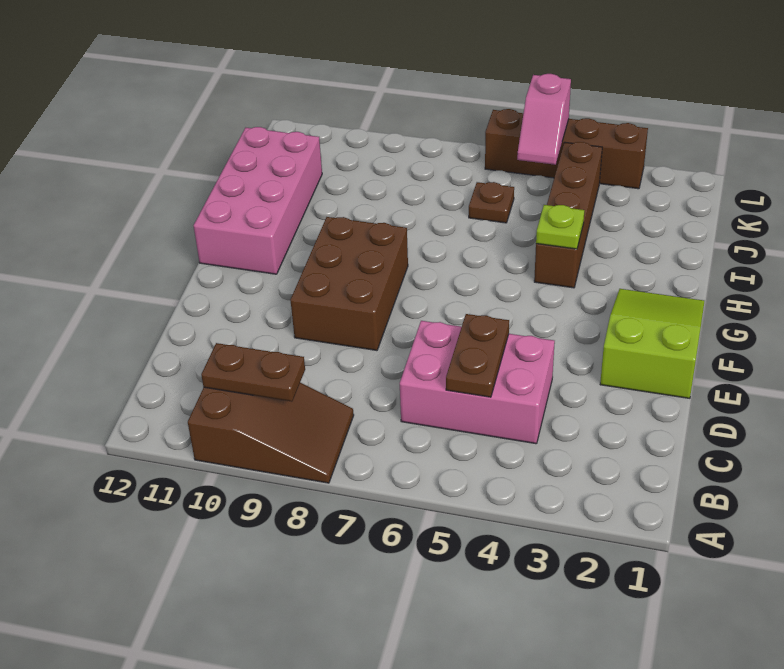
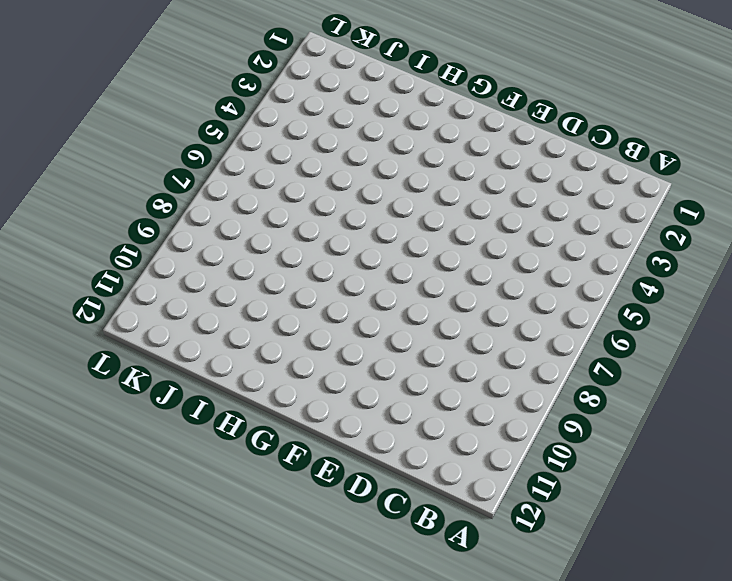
none -> brown 2x3 slope [188,383,354,483]
none -> pink 2x3 brick [400,321,555,444]
none -> lime 2x3 slope [600,289,704,398]

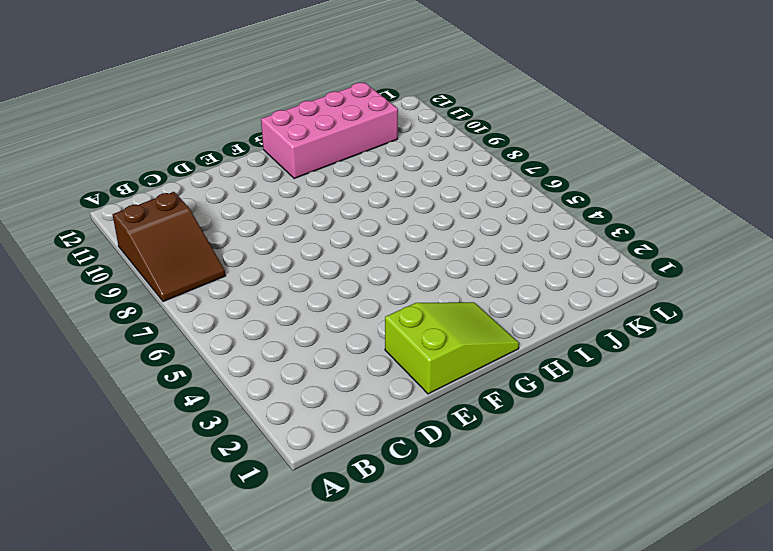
none -> pink 2x3 brick [400,321,555,444]
none -> brown 2x3 brick [290,217,408,350]
none -> brown 1x4 brick [534,142,602,288]

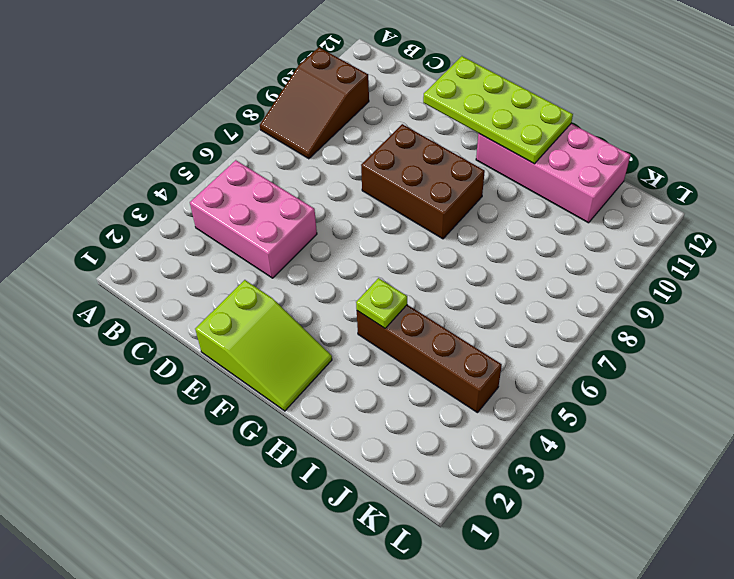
pink 2x3 brick [190,160,317,278] -> pink 2x3 brick turned to [400,321,555,444]
lime 2x4 plate [423,56,573,164] -> none
none -> brown 1x1 plate [469,182,514,223]
none -> brown 1x4 brick [485,109,648,189]
none -> brown 1x2 plate [201,343,305,402]

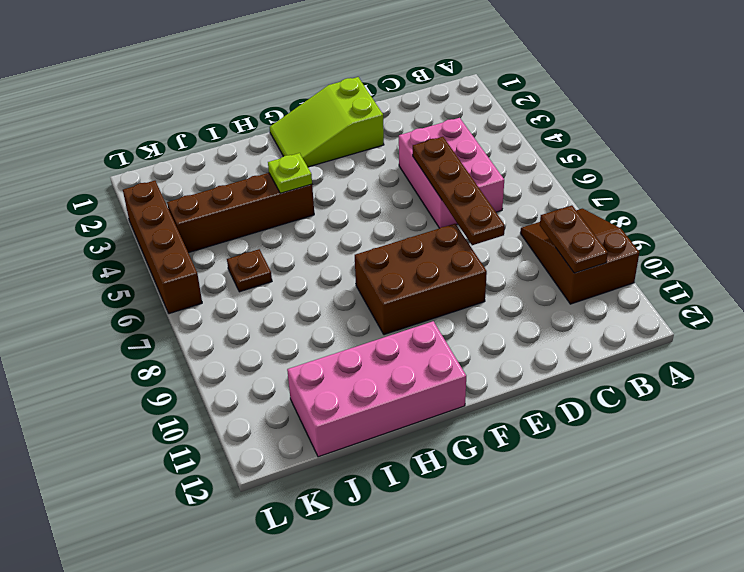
brown 1x4 plate [413,137,505,245] -> brown 1x2 plate [446,314,509,397]
none -> pink 1x2 slope [517,74,571,165]

